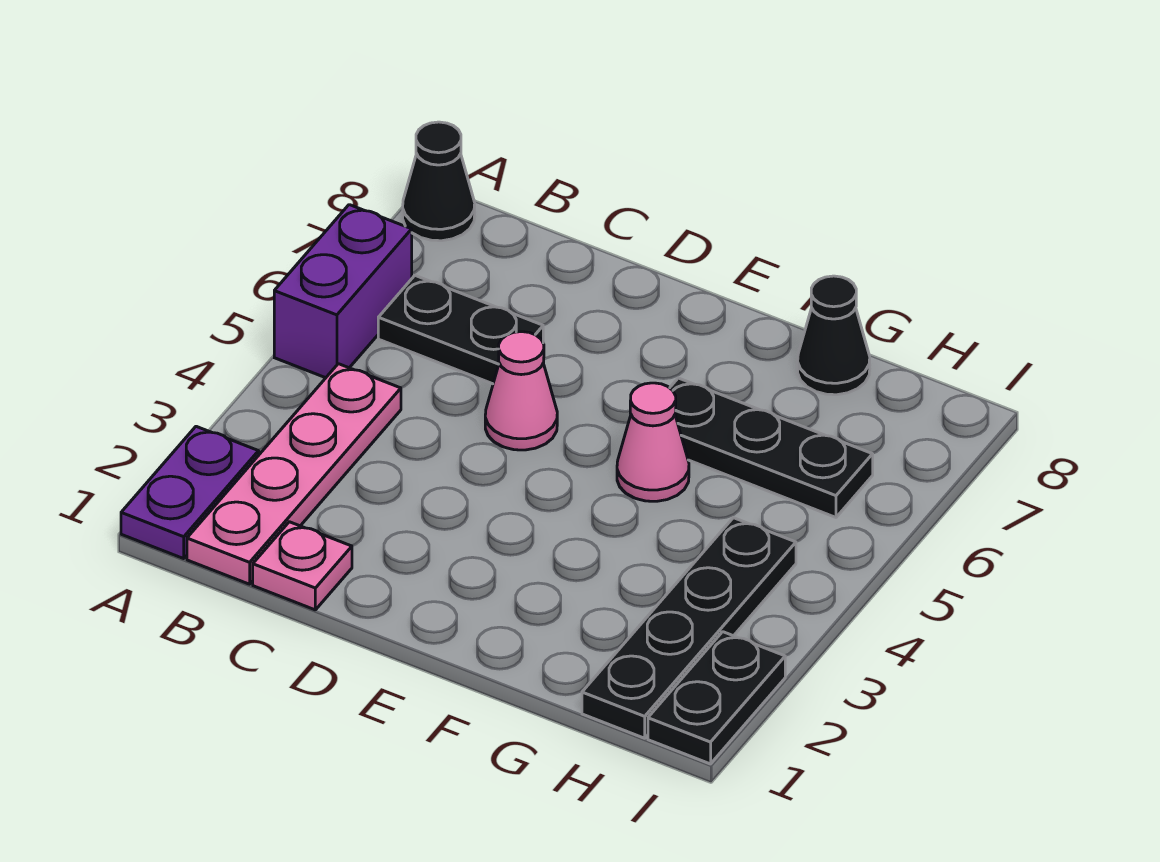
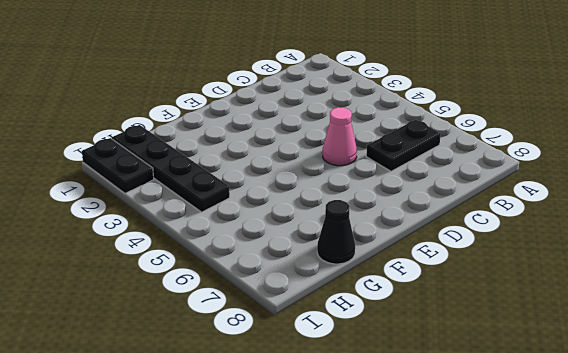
none -> purple 1x2 plate [121,426,259,559]
none -> purple 1x2 brick [274,205,412,378]
none -> black 1x1 cone [403,122,475,241]

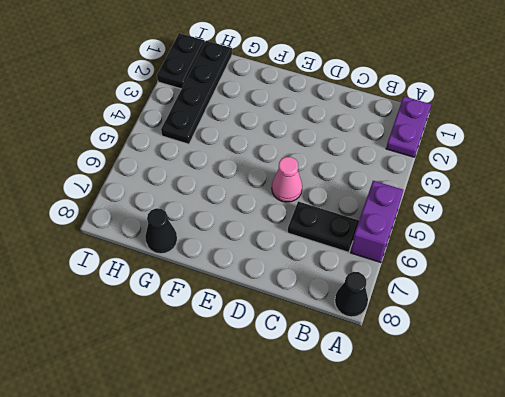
none -> pink 1x4 plate [187,364,401,584]
none -> pink 1x1 plate [253,522,352,610]
none -> pink 1x1 cone [617,383,689,501]

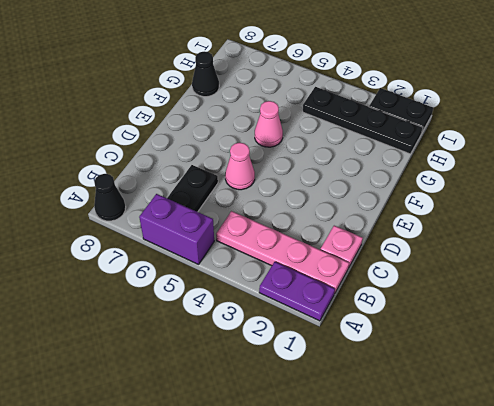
none -> black 1x3 plate [670,378,873,517]

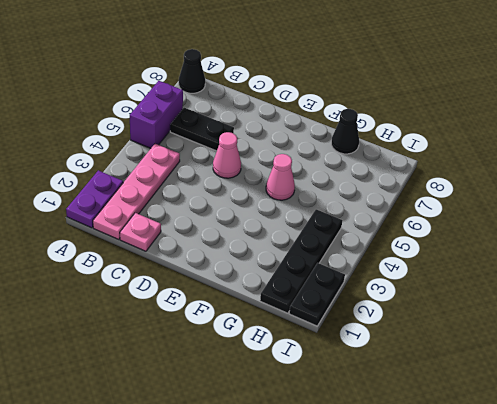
none -> black 1x3 plate [670,378,873,517]

